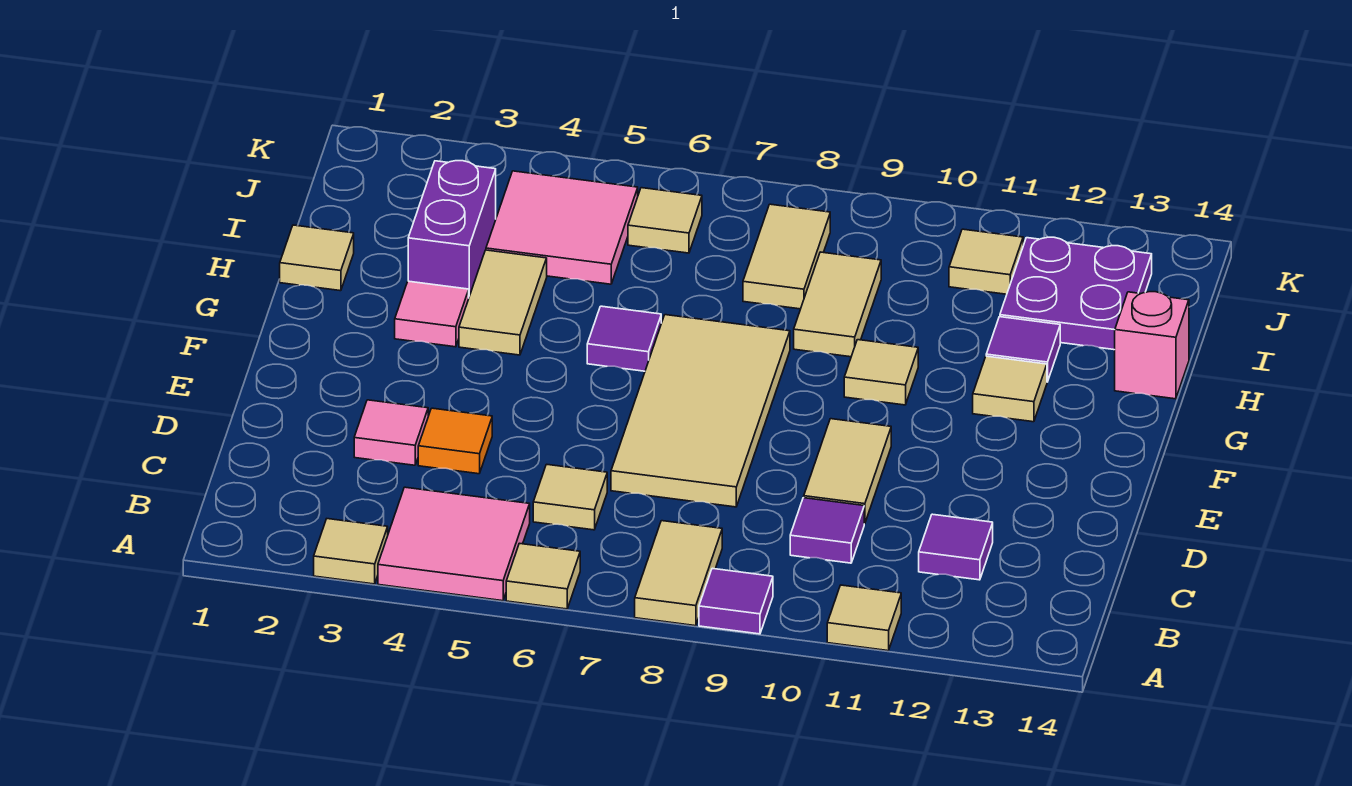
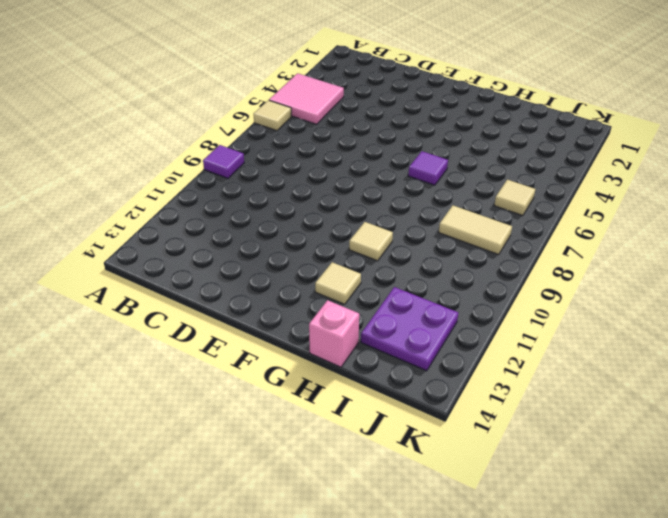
none -> tan 1x1 tile [314,519,388,584]
none -> tan 1x2 tile [635,521,722,626]
none -> tan 1x1 tile [827,585,901,651]

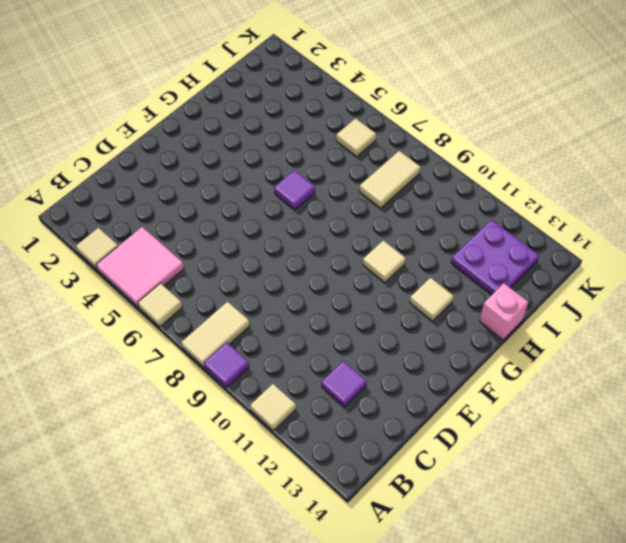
none -> tan 1x1 tile [533,464,607,530]
none -> purple 1x1 tile [790,498,864,563]
none -> pink 1x1 tile [354,400,428,465]

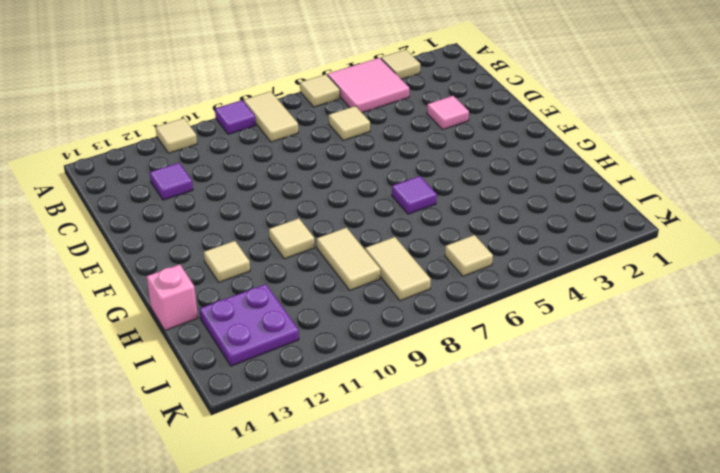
none -> purple 1x1 tile [790,498,864,563]
none -> orange 1x1 tile [418,408,492,474]
none -> tan 2x4 tile [611,315,790,507]

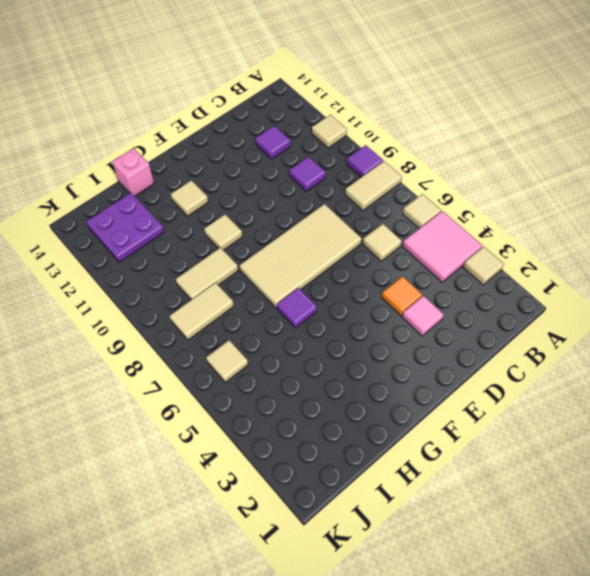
none -> tan 1x2 tile [804,419,891,524]
none -> pink 1x1 tile [395,281,469,347]
none -> tan 1x2 tile [459,250,547,355]

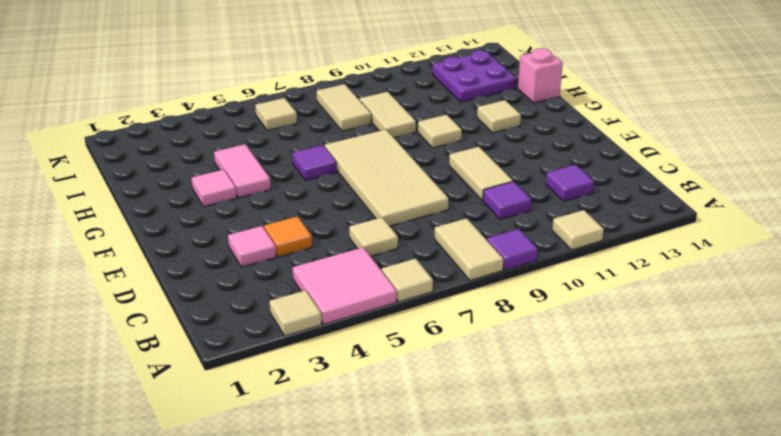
pink 1x2 tile [214,144,271,198] -> tan 1x2 tile [459,250,547,355]
none -> tan 1x1 tile [280,225,354,291]
none -> purple 1x2 brick [408,161,496,296]
none -> purple 1x1 tile [986,317,1060,382]

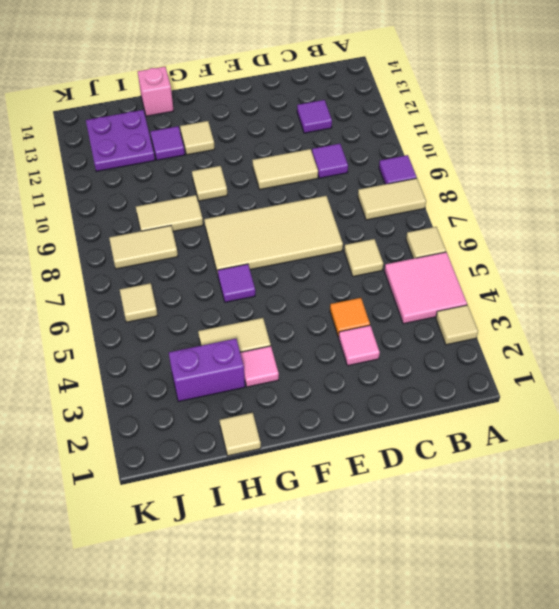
none -> tan 1x1 tile [827,585,901,651]
none -> pink 2x2 tile [486,171,638,284]
none -> tan 1x1 tile [949,229,1023,294]

